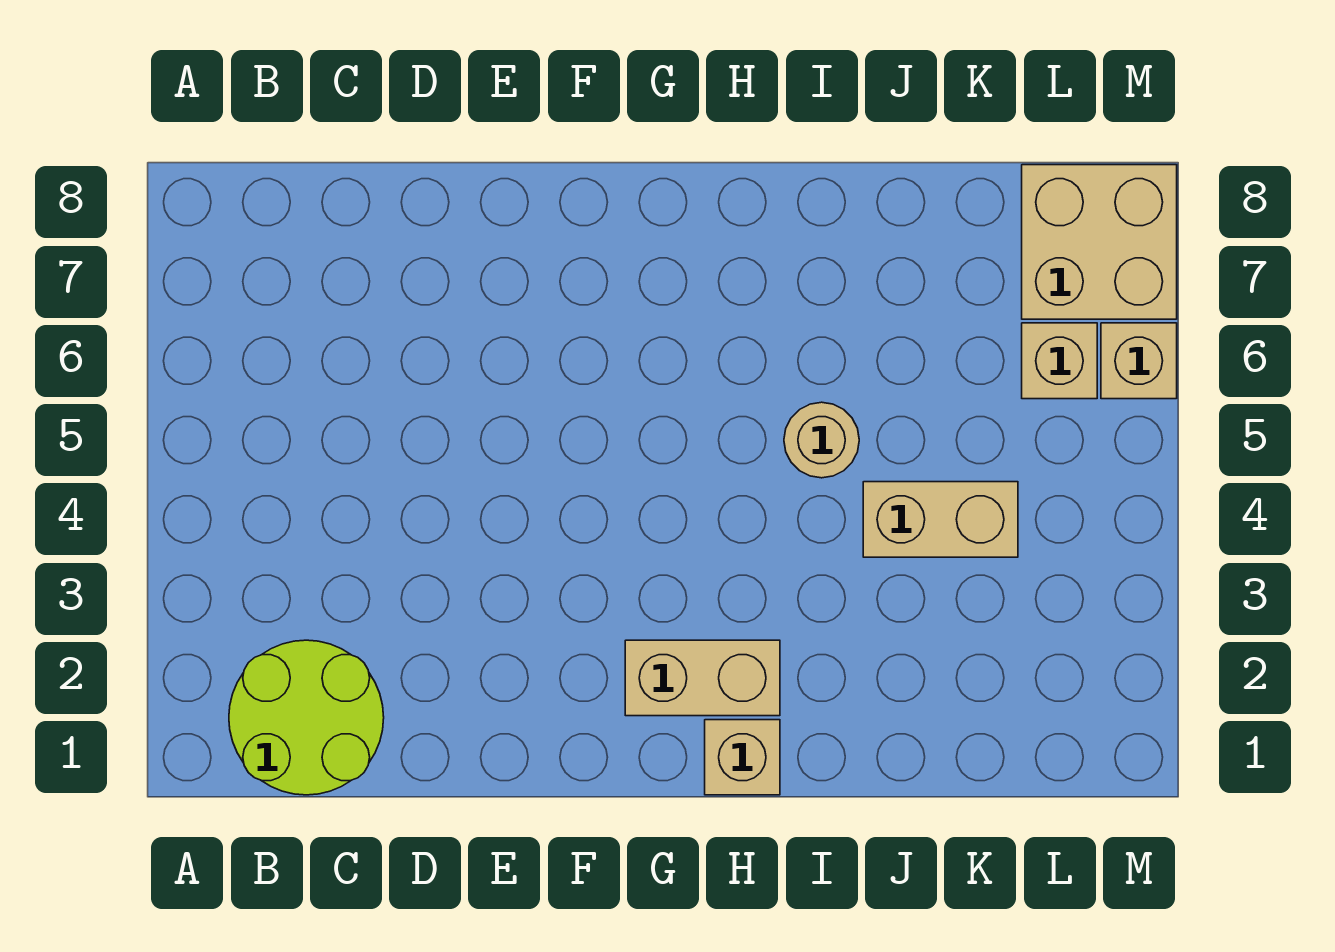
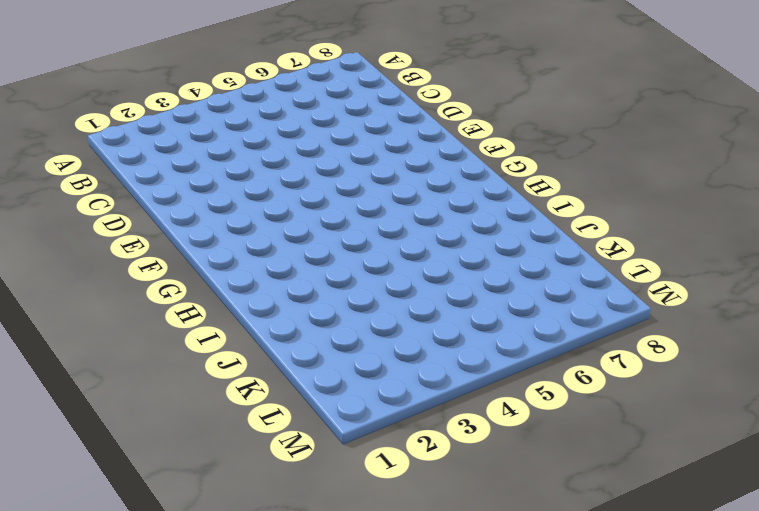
none -> lime 2x2 round brick [229,640,384,795]
none -> tan 1x2 brick [625,640,780,716]

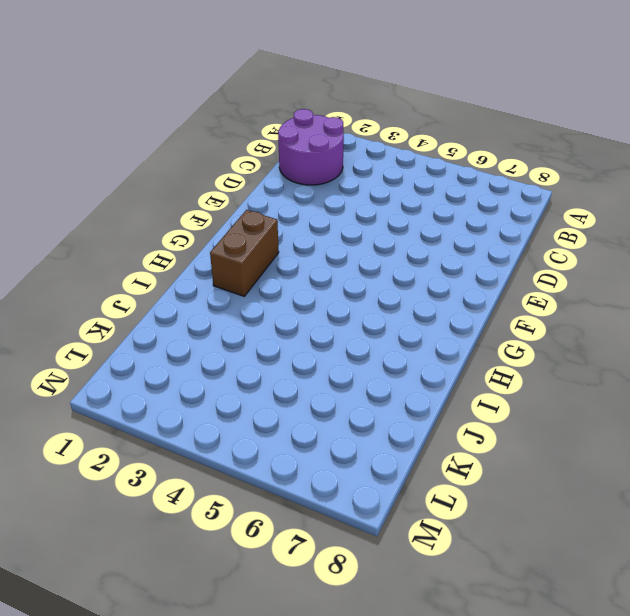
purple 2x2 round brick [278,109,344,185] -> lime 2x2 round brick [229,640,384,795]
brown 1x2 brick [210,210,279,296] -> tan 1x2 brick [625,640,780,716]
none -> tan 1x1 brick [705,720,780,795]
none -> tan 1x1 round brick [784,402,859,478]

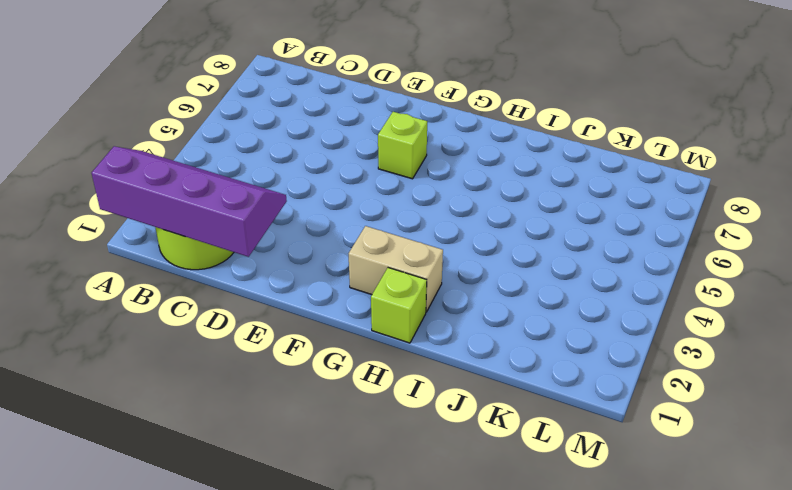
purple 2x4 slope [92,146,287,257] -> none
lime 1x1 brick [378,112,427,179] -> none
lime 1x1 brick [371,268,427,343] -> tan 1x1 brick [705,720,780,795]
none -> tan 1x1 round brick [784,402,859,478]
none -> tan 1x2 brick [863,482,1018,557]

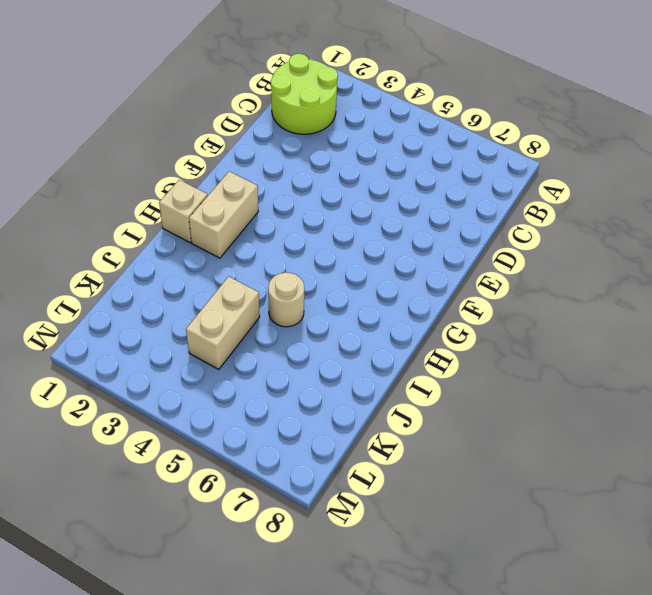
none -> tan 1x1 brick [1022,323,1097,399]
none -> tan 2x2 brick [1022,165,1177,319]

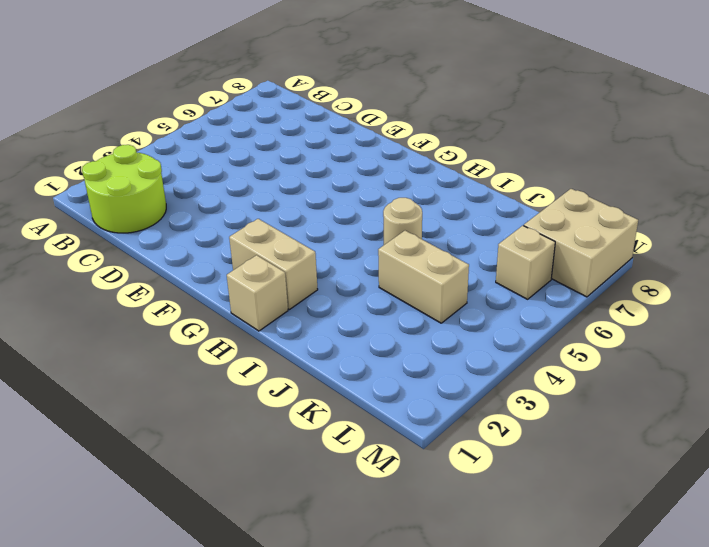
none -> tan 1x1 brick [1101,323,1177,399]

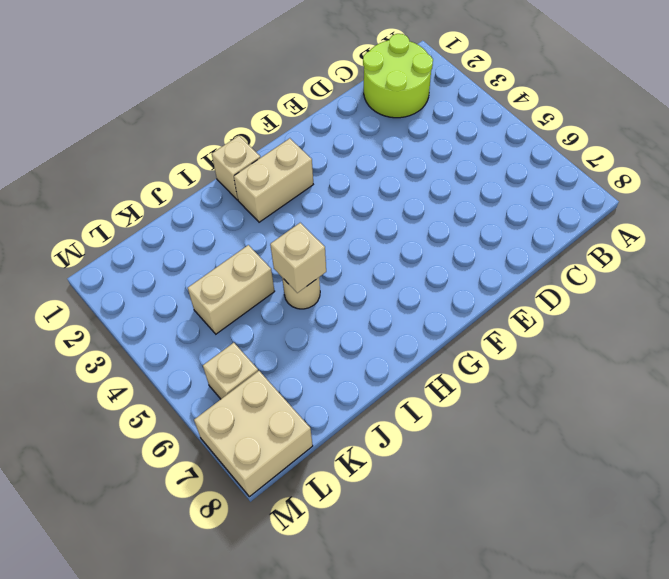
tan 1x1 brick [270,223,326,293] -> tan 1x1 brick moved to [1101,323,1177,399]

